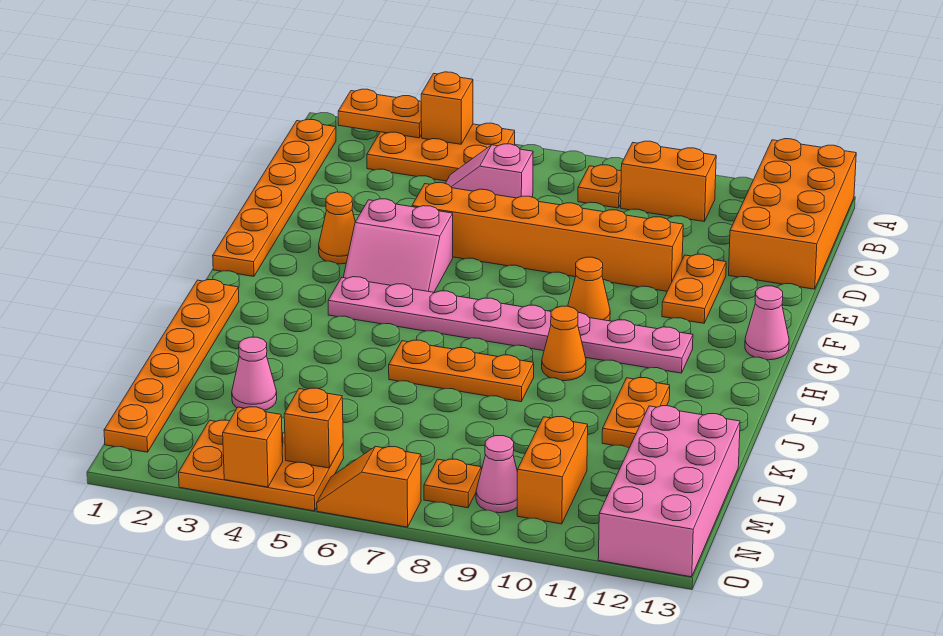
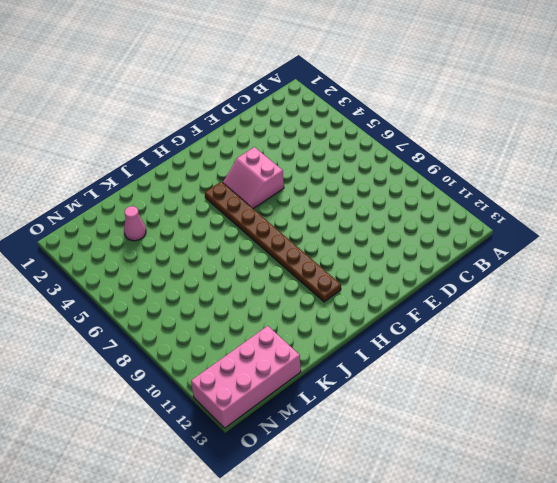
brown 1x8 plate [205,182,341,302] -> pink 1x8 plate [328,277,693,373]
none -> orange 2x3 plate [367,123,515,181]
none -> orange 2x4 brick [729,139,856,289]
none -> orange 1x6 plate [213,119,336,276]

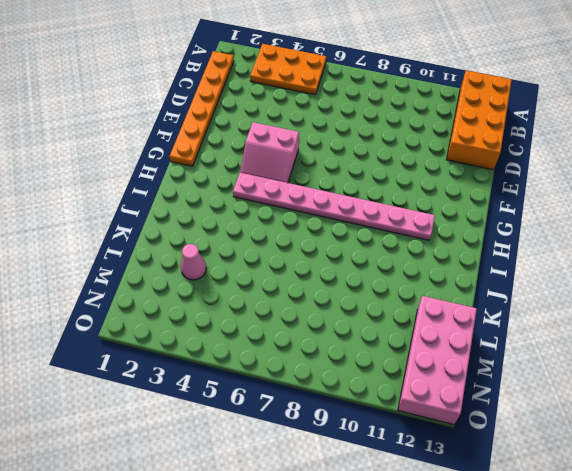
none -> orange 1x1 plate [578,165,621,208]
none -> orange 1x2 brick [621,141,716,221]
none -> pink 1x2 slope [445,144,533,198]

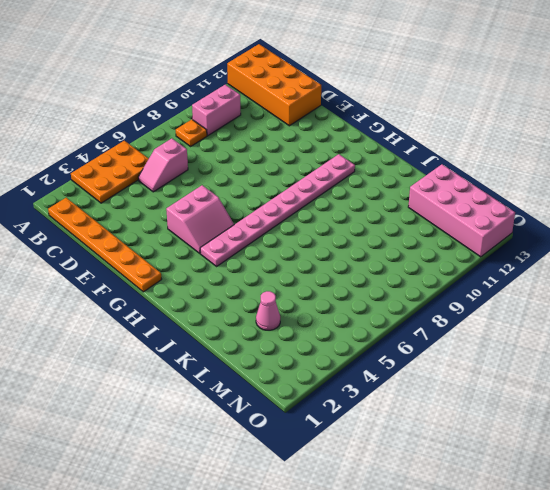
pink 1x2 brick [192,85,241,136] -> orange 1x2 brick [621,141,716,221]
none -> orange 1x6 brick [412,183,683,291]
none -> orange 1x2 plate [662,254,726,323]
none -> orange 1x1 cone [319,192,355,264]

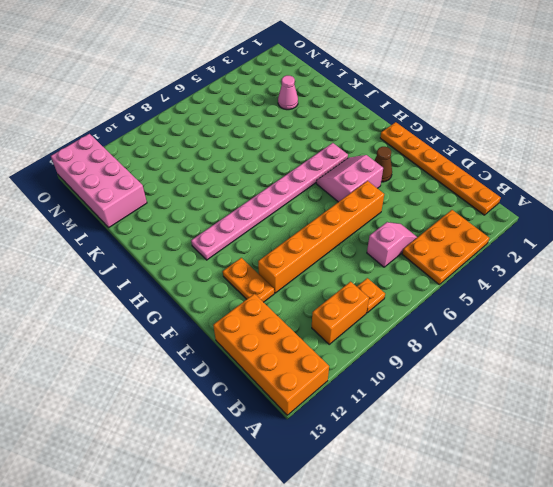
brown 1x1 cone [374,147,392,182] -> orange 1x1 cone [319,192,355,264]
none -> orange 1x1 cone [568,257,610,321]
none -> pink 1x1 cone [745,286,789,360]
none -> orange 1x6 plate [104,280,239,452]

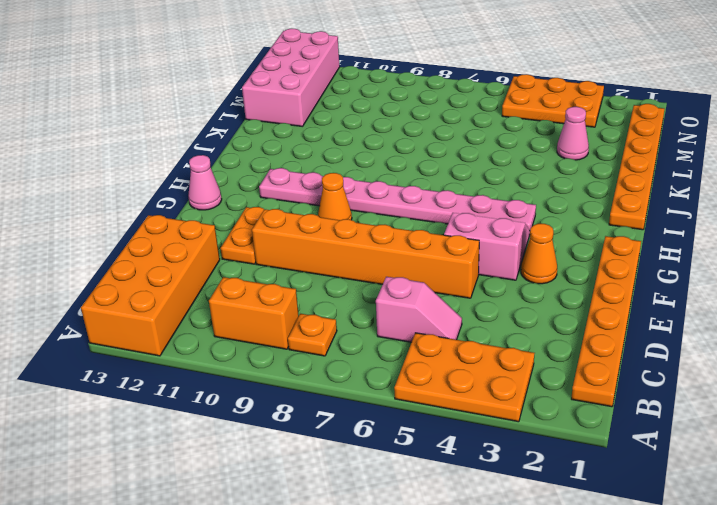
none -> orange 1x1 cone [542,306,586,381]
none -> orange 1x3 plate [389,340,534,402]
none -> orange 1x2 plate [602,378,670,448]

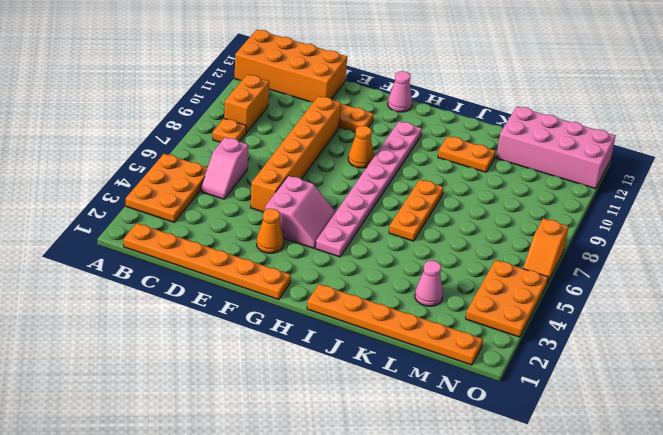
none -> orange 1x1 cone [542,306,586,381]
none -> orange 1x2 brick [517,417,588,524]
none -> orange 1x1 plate [424,459,481,508]

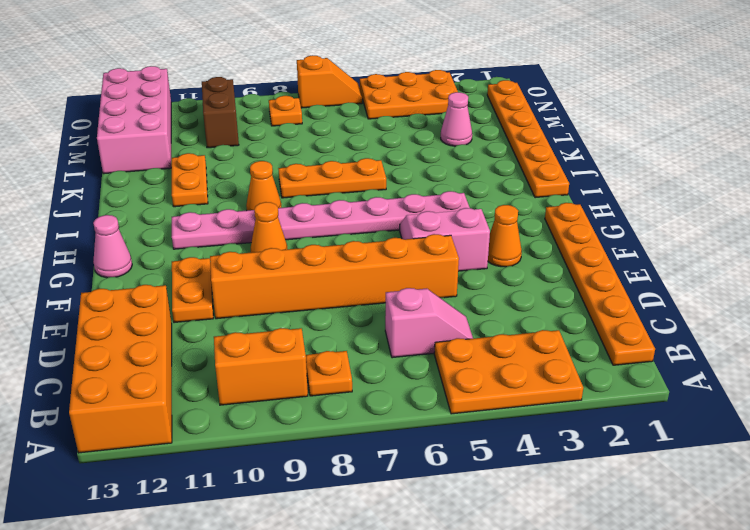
brown 1x2 brick [202,77,239,148] -> orange 1x2 brick [517,417,588,524]
none -> pink 1x1 cone [476,436,517,513]
none -> orange 1x2 plate [338,89,422,138]
none -> orange 1x1 brick [421,72,473,144]

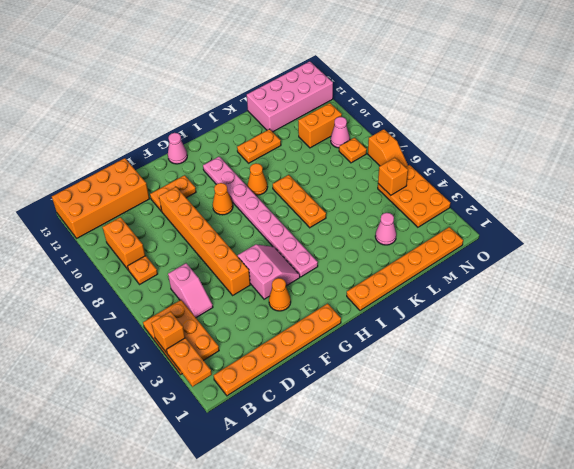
none -> orange 1x1 brick [223,407,283,487]

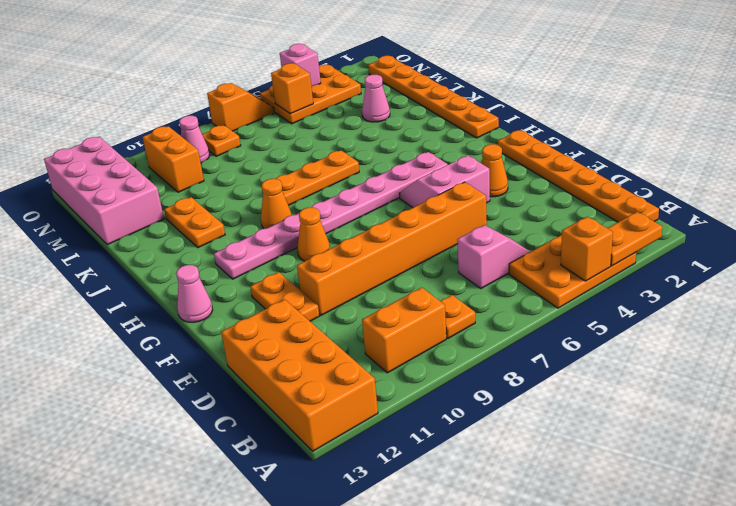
pink 1x1 brick [280,44,321,86] -> orange 1x1 brick [223,407,283,487]

